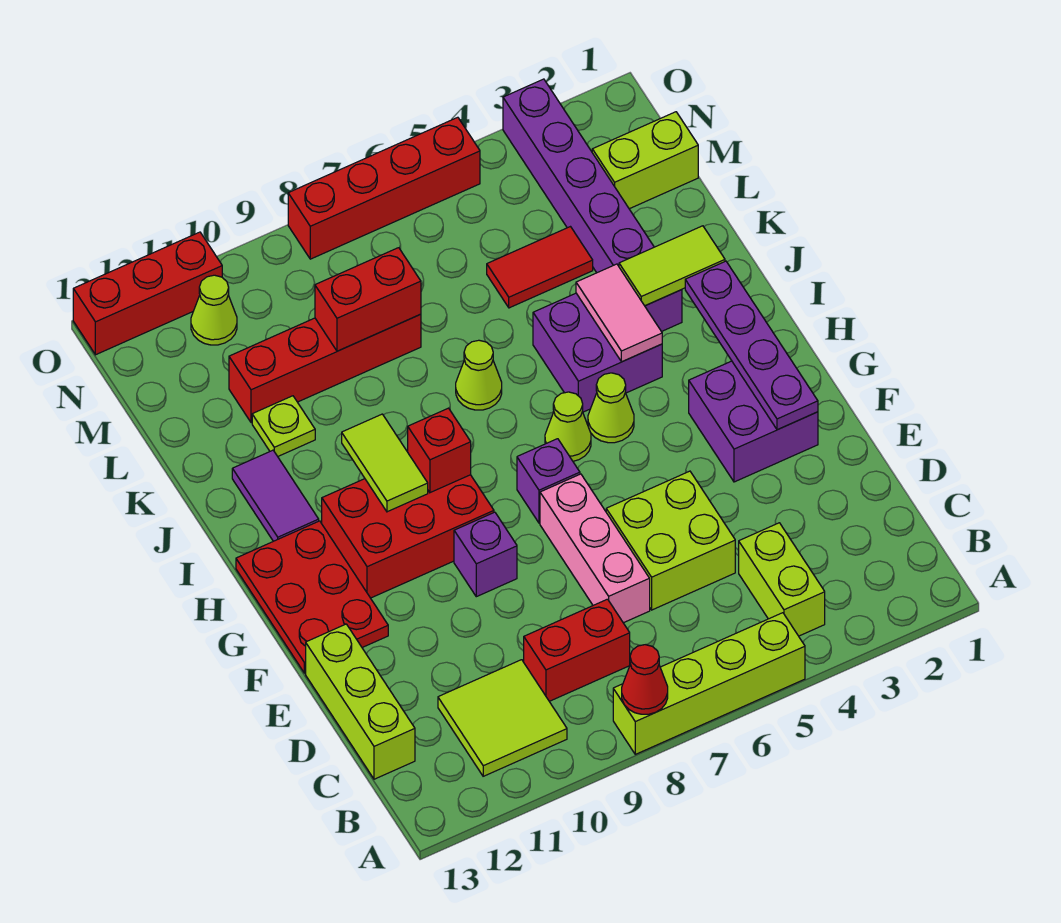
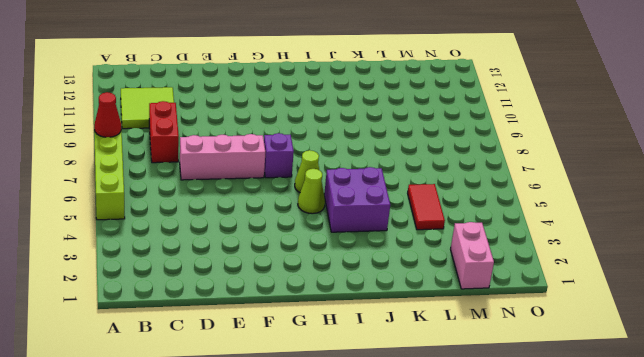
pink 1x2 brick [451,222,494,289] -> lime 1x2 brick [592,112,698,209]
none -> lime 1x2 brick [739,523,825,636]
none -> lime 1x3 brick [306,624,415,779]
none -> lime 2x2 brick [606,471,735,610]
none -> purple 2x2 brick [689,361,818,482]

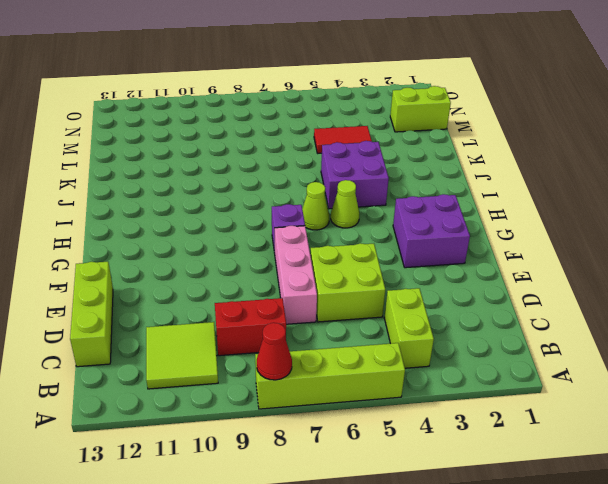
none -> purple 1x1 brick [454,512,517,597]
none -> red 2x3 plate [236,521,388,673]
none -> red 2x3 brick [322,475,494,598]
none -> purple 1x2 tile [232,450,319,541]

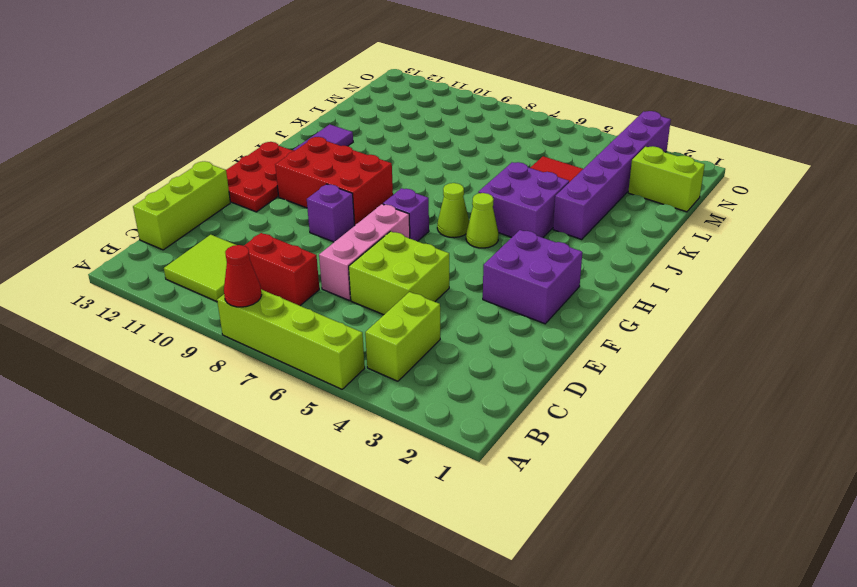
none -> lime 1x1 cone [456,340,502,410]
none -> lime 1x1 plate [252,396,315,456]
none -> red 1x4 brick [229,314,421,423]
none -> lime 1x1 cone [191,275,237,345]

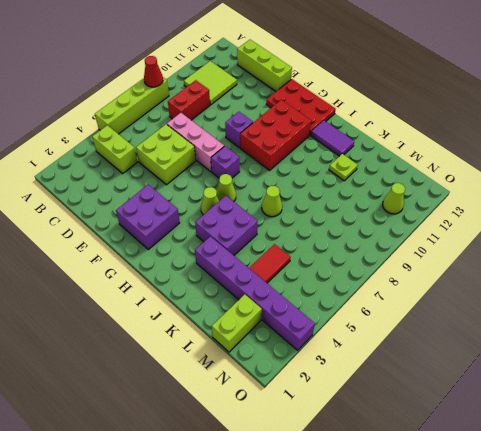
none -> red 1x4 brick [229,314,421,423]
none -> red 1x4 brick [288,117,480,259]
none -> red 1x3 brick [73,232,222,355]
none -> purple 1x4 plate [685,261,818,430]

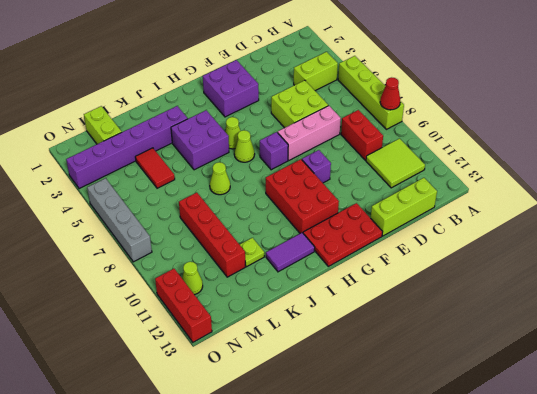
grey 1x4 brick [87,178,152,262] -> red 1x4 brick [288,117,480,259]
none -> purple 1x4 plate [685,261,818,430]
none -> red 1x1 brick [408,408,471,493]
none -> lime 1x2 tile [342,414,428,512]
none -> pink 1x2 tile [576,264,662,362]

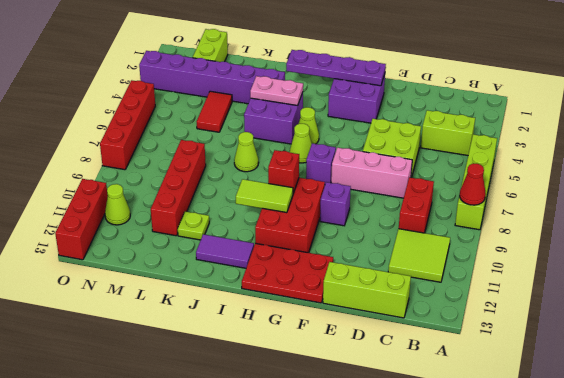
pink 1x2 plate [250,76,303,106] -> pink 1x2 tile [576,264,662,362]
none -> lime 1x2 tile [619,226,725,306]
none -> red 1x2 brick [315,248,421,351]

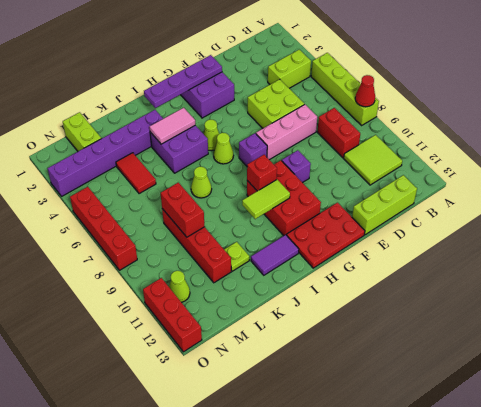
none -> lime 1x2 tile [619,226,725,306]

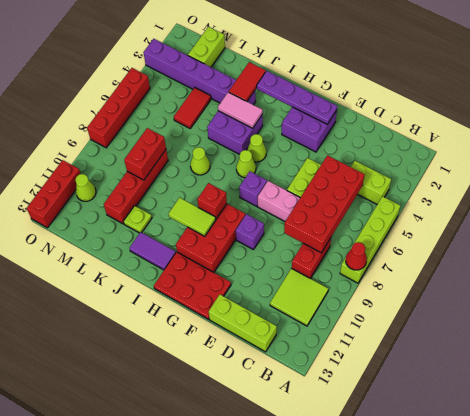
red 2x4 brick [284,155,365,253] -> none
red 1x2 tile [229,62,266,101] -> lime 1x2 tile [619,226,725,306]

